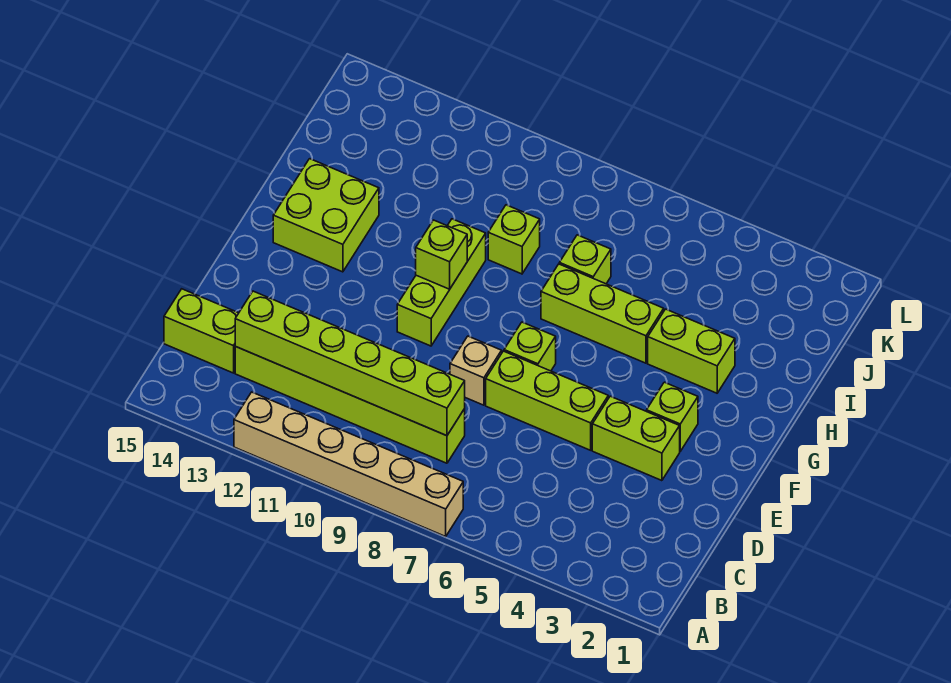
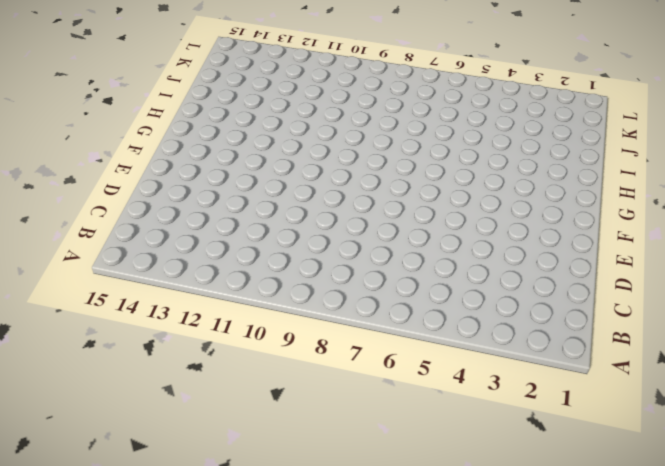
none -> tan 1x6 brick [234,392,463,536]
none -> lime 1x6 brick [235,347,465,463]
none -> lime 1x2 brick [164,289,238,373]

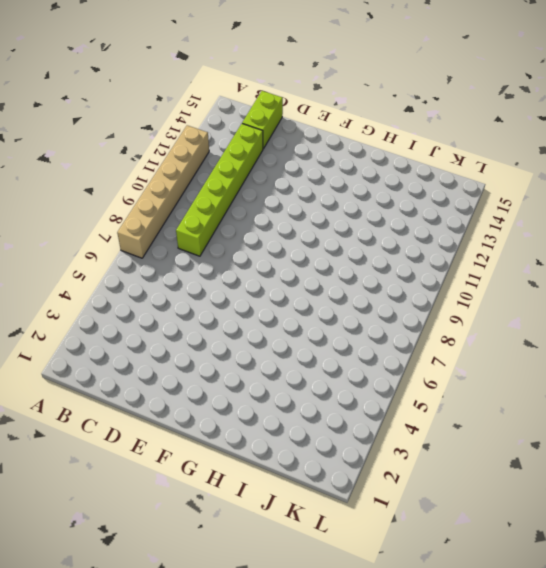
none -> lime 1x2 brick [592,396,680,481]
none -> lime 1x3 brick [486,351,608,450]
none -> tan 1x1 brick [450,336,502,405]

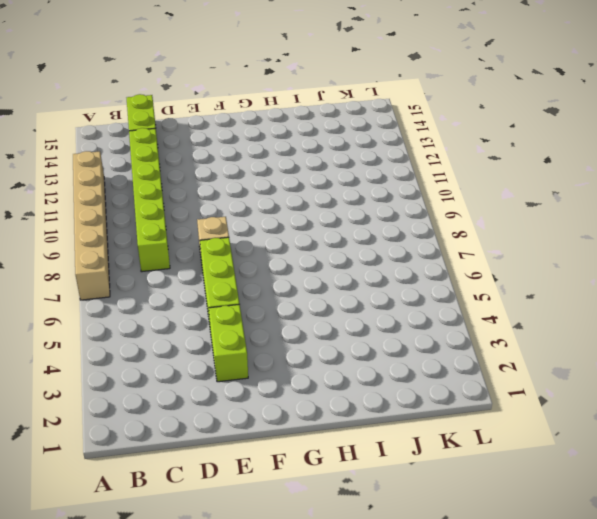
none -> lime 1x1 brick [647,382,698,451]
none -> lime 1x1 brick [504,322,556,371]
none -> lime 1x3 brick [397,219,486,346]

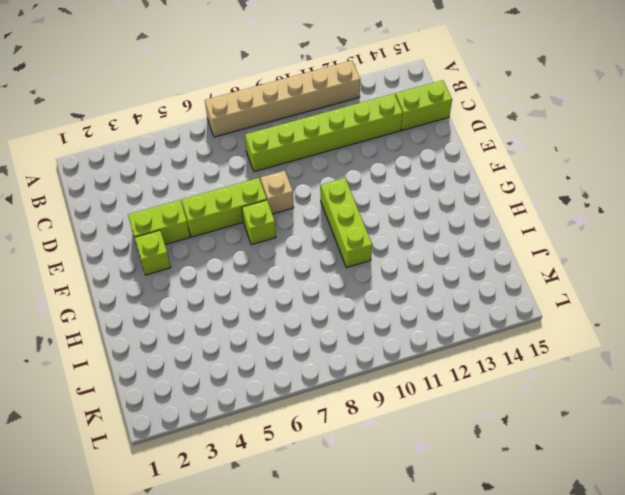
none -> lime 2x2 brick [273,159,379,272]
none -> lime 1x2 brick [648,309,735,393]
none -> lime 1x3 brick [541,264,664,363]

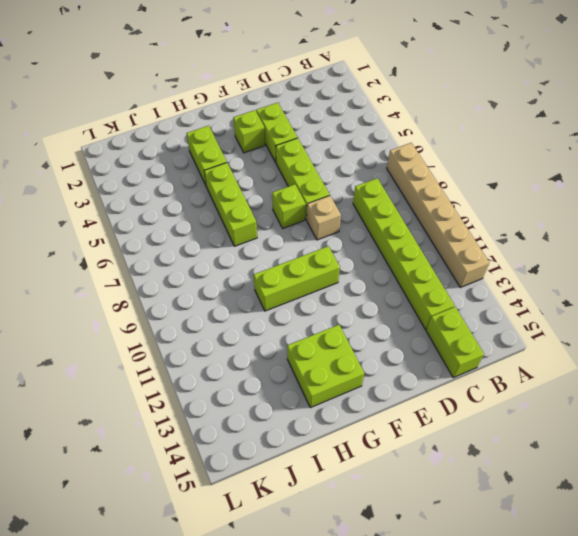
none -> lime 1x1 brick [559,235,611,284]
none -> lime 1x1 brick [488,205,540,274]
none -> lime 1x6 brick [235,291,465,436]

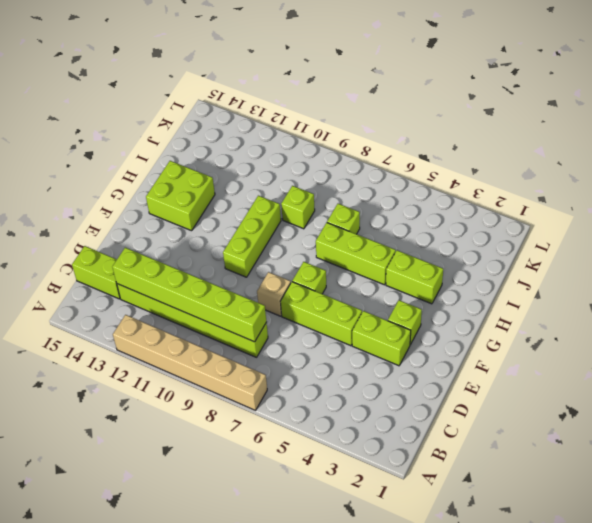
none -> lime 1x1 brick [416,220,467,289]

